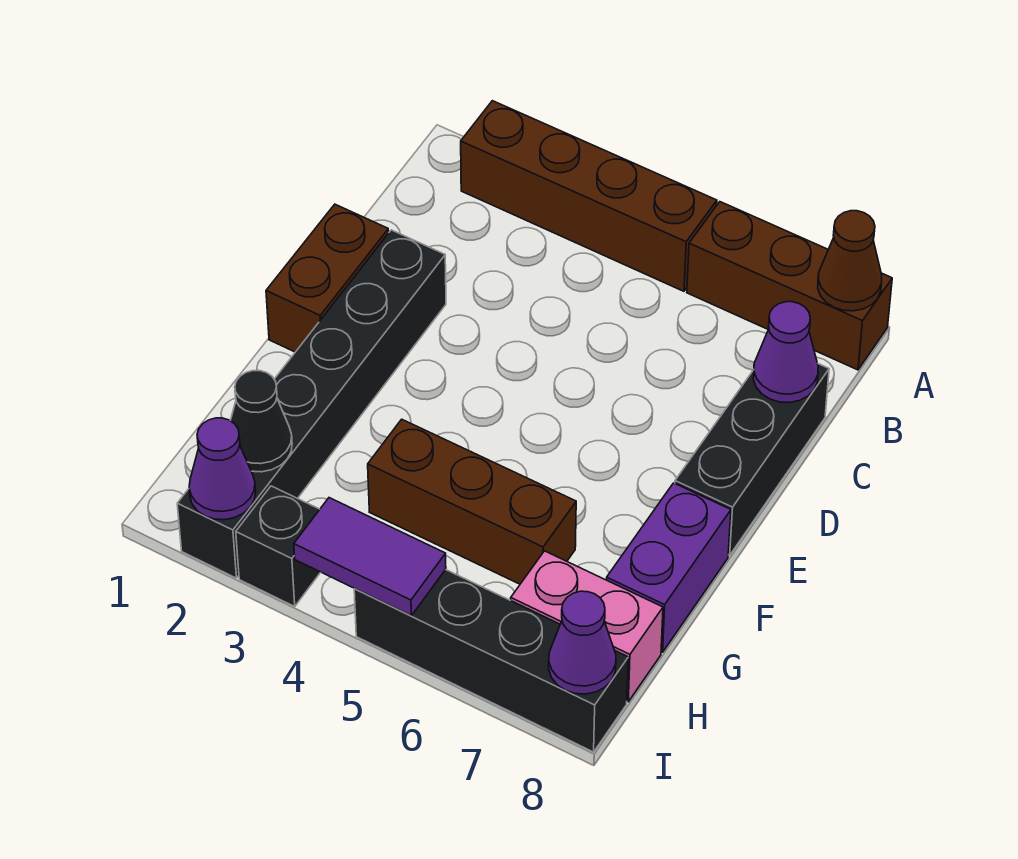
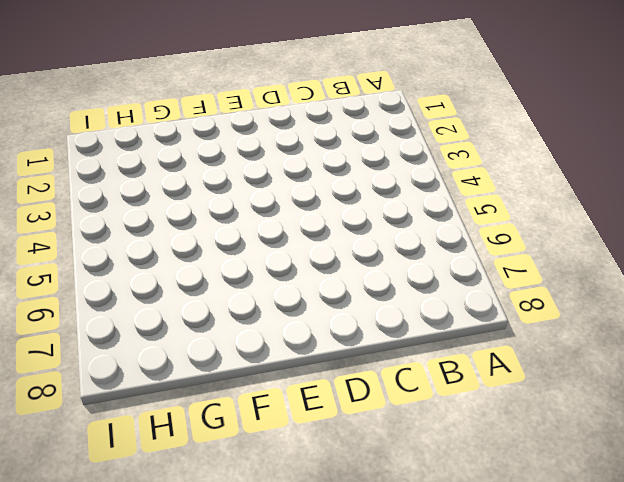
none -> brown 1x4 brick [461,101,717,291]
none -> brown 1x3 brick [687,202,892,370]
none -> black 1x3 brick [675,364,829,555]

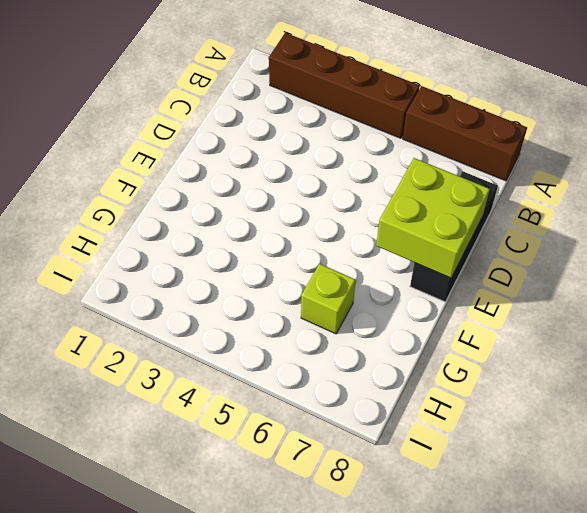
lime 2x2 brick [376,158,490,278] -> none
lime 1x1 brick [301,264,355,334] -> brown 1x3 brick [368,419,576,584]
none -> brown 1x2 brick [266,204,389,352]
none -> black 1x6 brick [177,230,446,578]
none -> purple 1x2 brick [607,483,731,652]

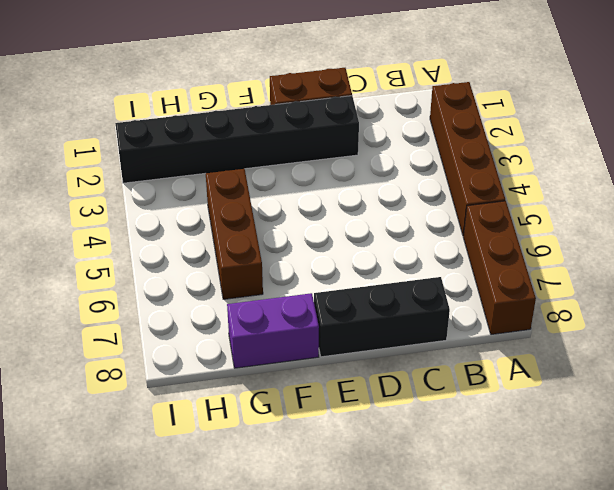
none -> pink 1x2 brick [511,551,663,702]
none -> black 1x1 brick [236,486,321,606]
none -> black 1x4 brick [354,570,628,752]

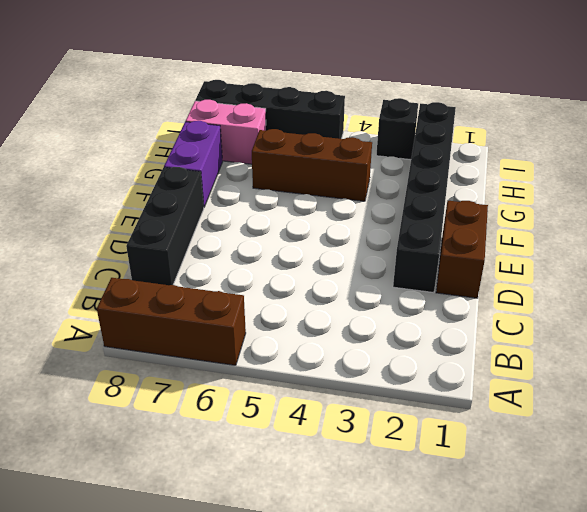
none -> brown 1x4 brick [461,101,717,291]
none -> brown 1x1 cone [818,211,882,311]
none -> purple 1x1 cone [753,302,818,403]

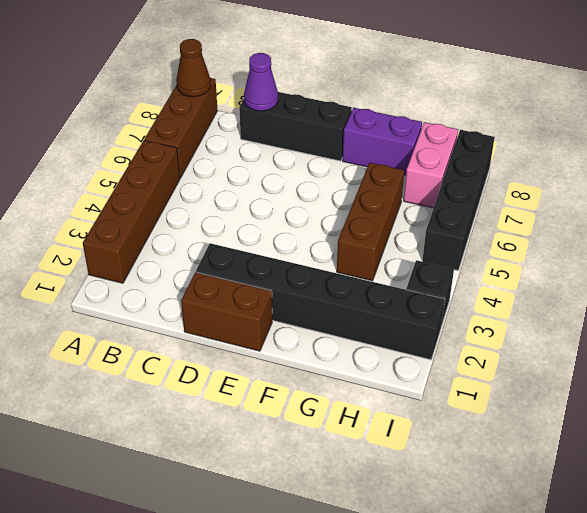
none -> black 1x1 cone [230,371,292,472]
none -> purple 1x1 cone [189,418,256,520]
none -> purple 1x2 tile [294,498,446,616]

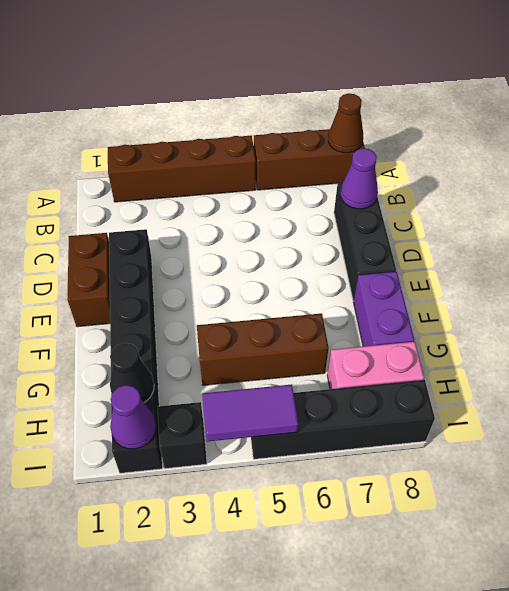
none -> purple 1x1 cone [549,591,616,694]

